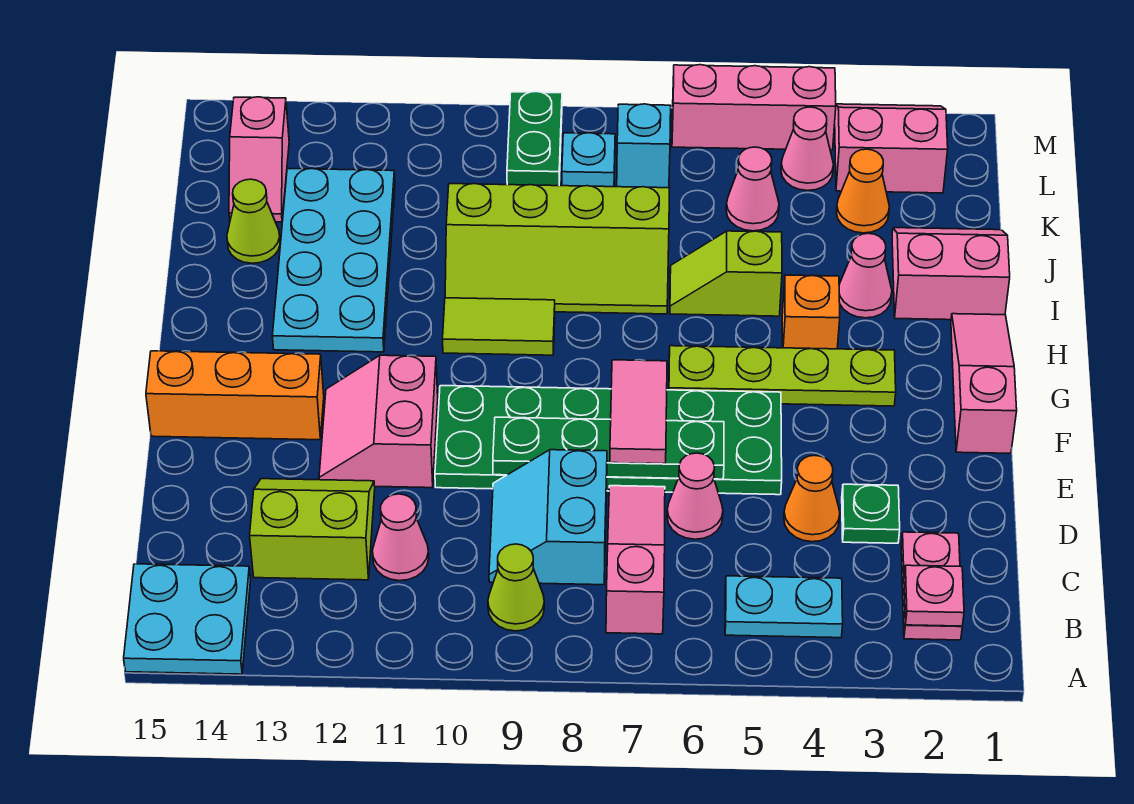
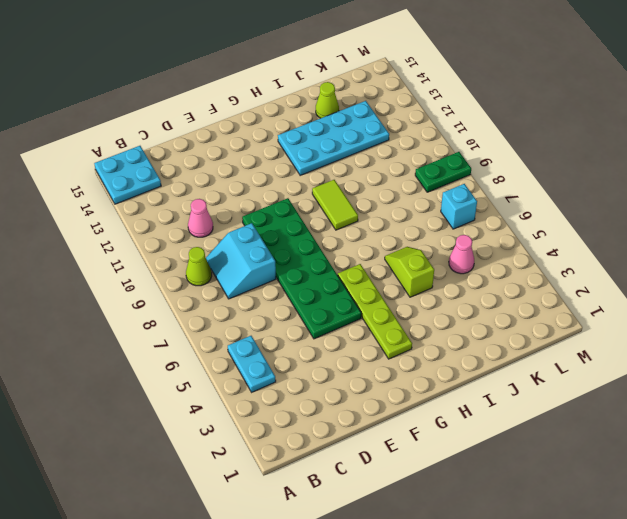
cyan 2x2 slope [206,223,276,299] -> cyan 2x2 slope turned to [489,450,607,585]
none -> pink 1x2 plate [901,532,962,640]
none -> pink 1x3 slope [606,486,665,634]
none -> lime 2x2 slope [250,479,375,580]
none -> green 1x1 plate [842,484,900,543]

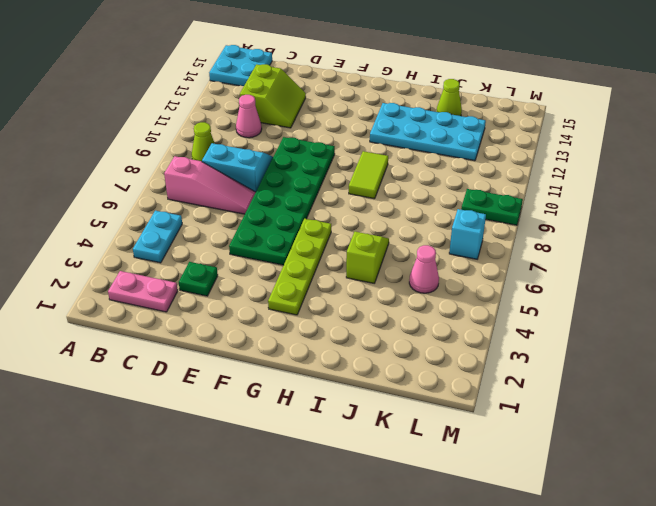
none -> orange 1x1 cone [784,456,840,542]
none -> pink 1x1 cone [667,453,723,539]
none -> pink 2x2 slope [319,355,438,488]
none -> pink 1x3 slope [951,314,1017,453]

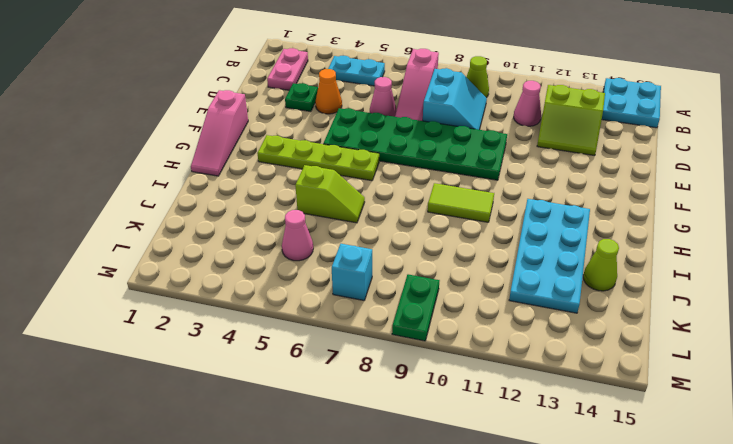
none -> pink 2x2 slope [319,355,438,488]
none -> orange 1x3 brick [146,351,324,440]
none -> orange 1x1 brick [782,275,840,349]
none -> pink 2x2 slope [892,228,1010,320]

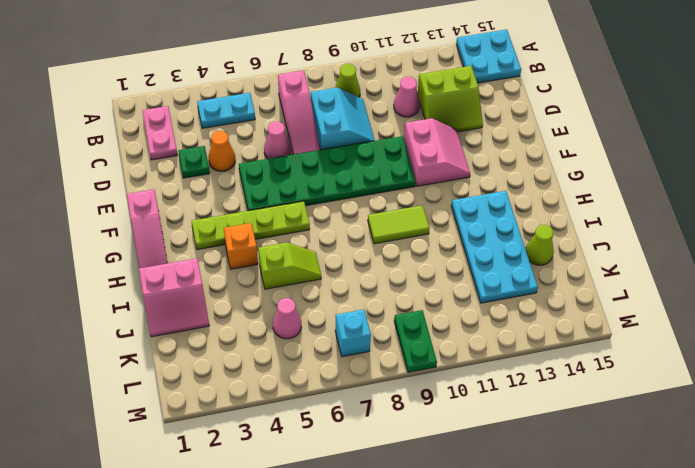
none -> orange 1x3 brick [146,351,324,440]
none -> pink 1x1 cone [839,233,892,318]
none -> lime 2x4 slope [445,184,669,314]
none -> orange 1x1 cone [836,149,889,233]

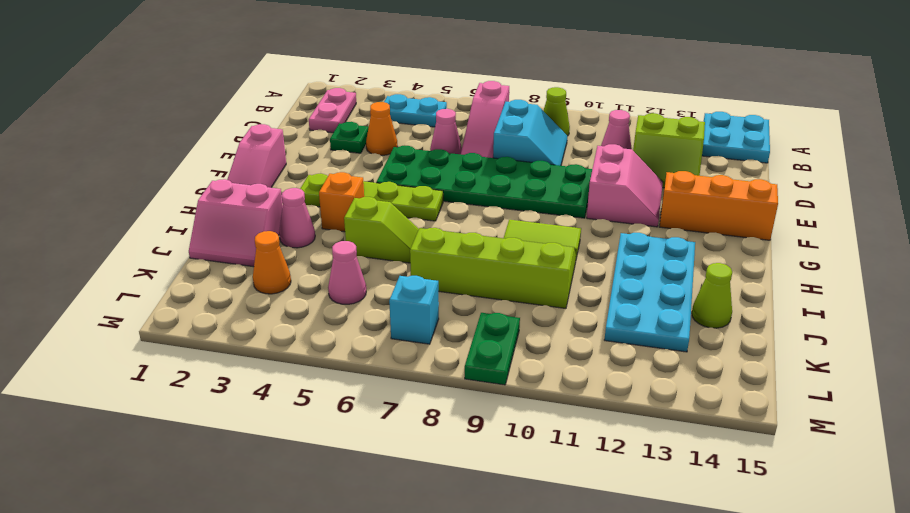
none -> pink 1x2 slope [229,97,289,222]
none -> pink 2x2 slope [835,104,948,193]
none -> pink 1x1 cone [781,107,834,191]
none -> cyan 1x1 plate [562,133,615,187]

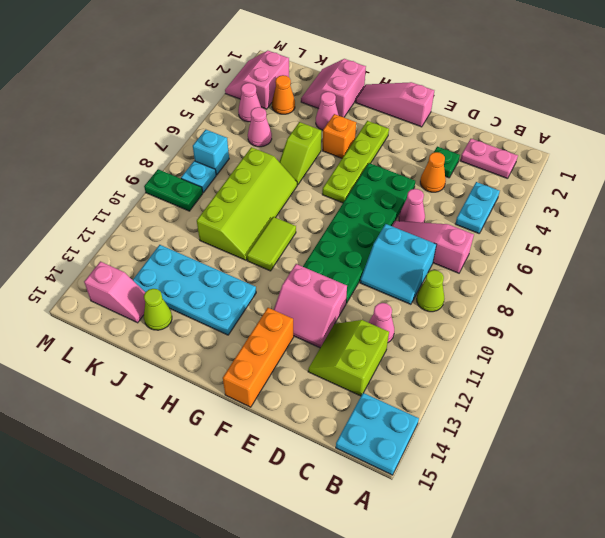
none -> pink 1x3 brick [672,65,836,150]
none -> pink 1x1 plate [904,565,964,626]
none -> green 1x4 plate [493,417,724,479]
none -> pink 1x2 tile [610,360,667,464]

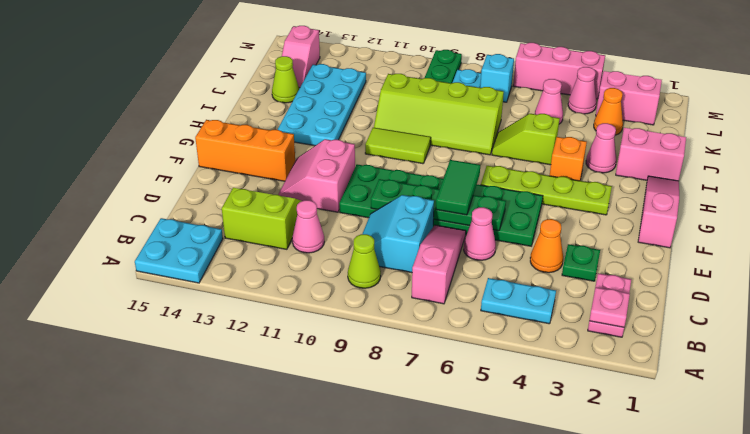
green 1x2 tile [436,160,480,215] -> pink 1x2 tile [610,360,667,464]

